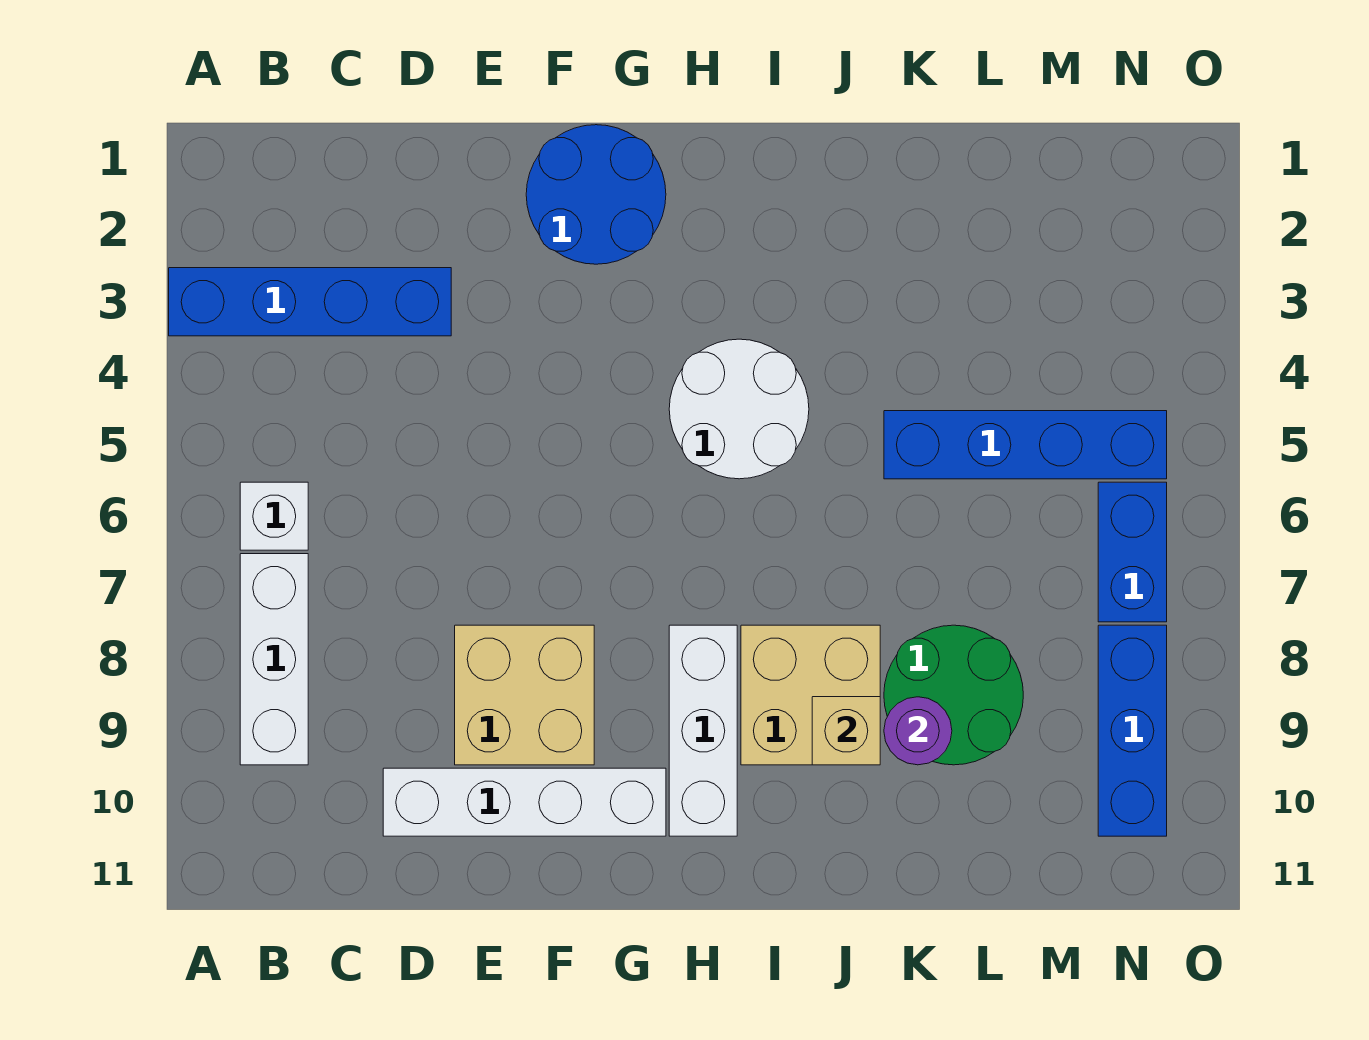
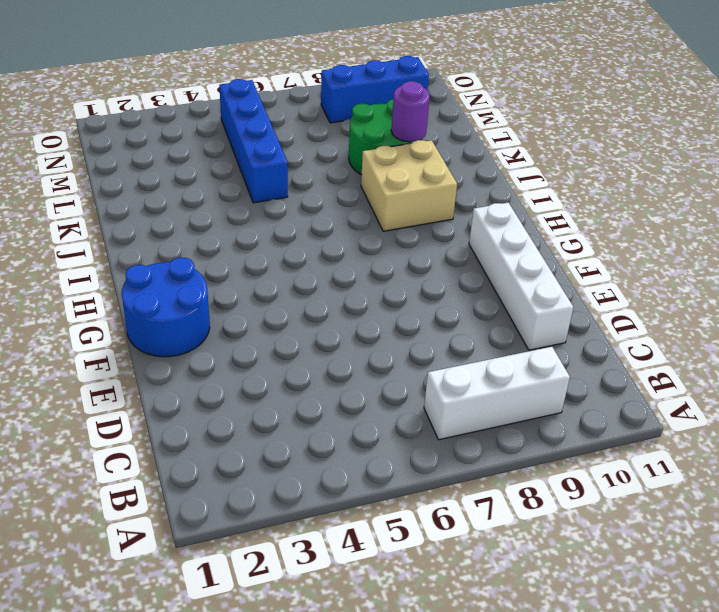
none -> blue 1x4 brick [169,268,451,336]
none -> white 1x1 brick [240,482,308,550]
none -> tan 2x2 brick [455,625,594,765]

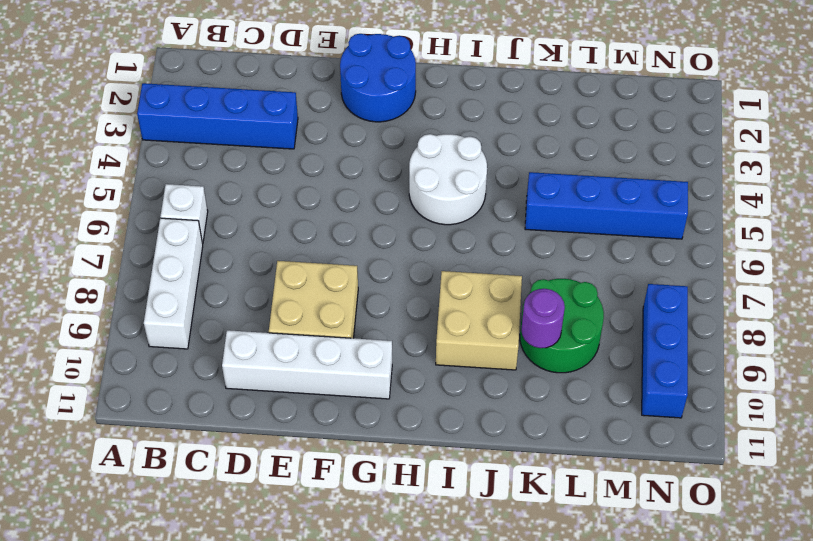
none -> white 1x3 brick [669,625,737,836]
none -> blue 1x2 brick [1098,482,1167,622]
none -> tan 1x1 brick [812,697,880,765]

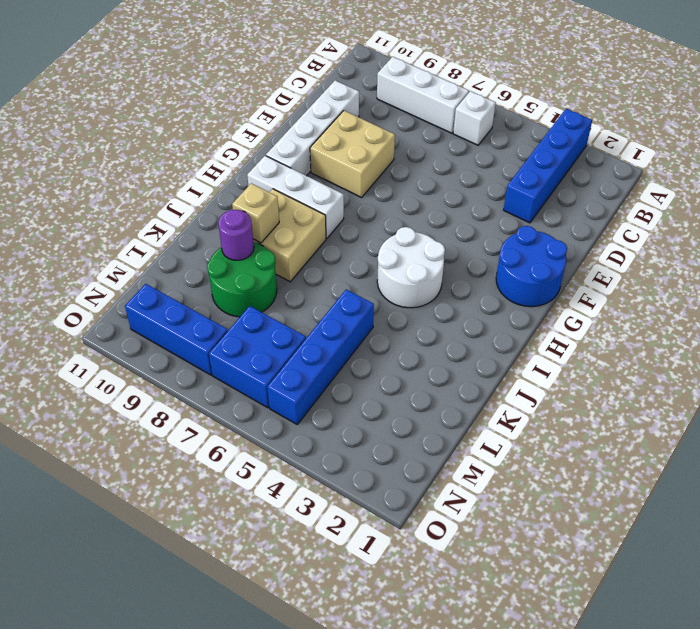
blue 2x2 brick [209,306,306,408] -> blue 1x2 brick [1098,482,1167,622]

